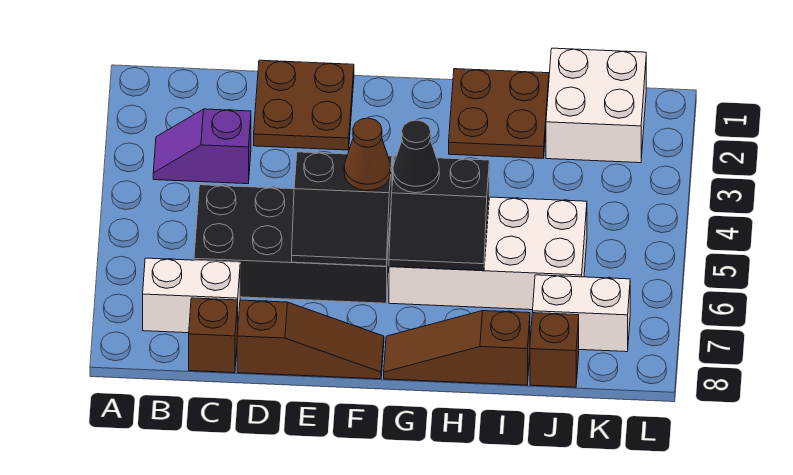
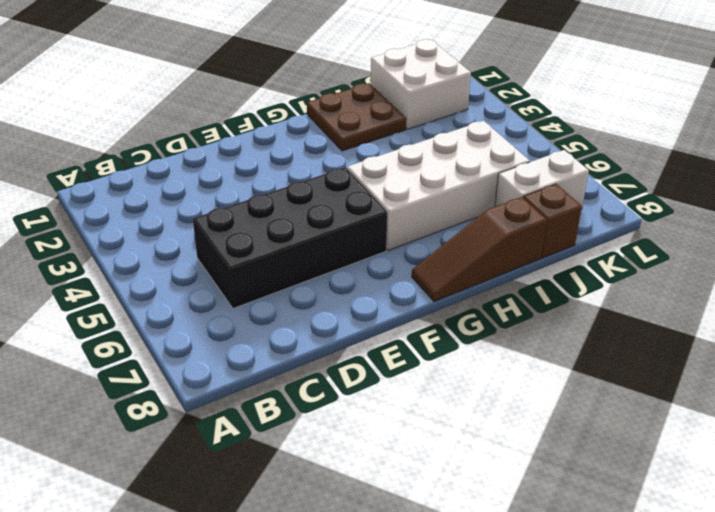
none -> purple 1x2 slope [153,109,251,184]
none -> white 1x2 brick [143,258,240,333]
none -> brown 1x1 brick [189,298,238,373]

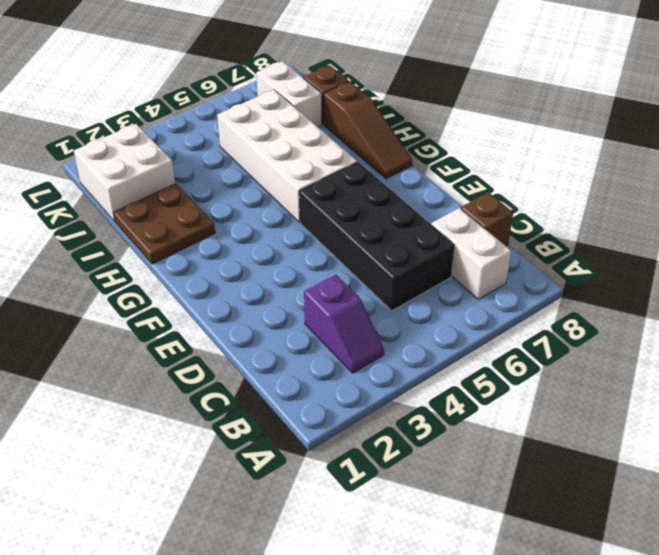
none -> brown 2x2 plate [254,60,354,150]
none -> brown 1x3 slope [237,300,384,379]
none -> black 2x2 slope [292,152,392,266]

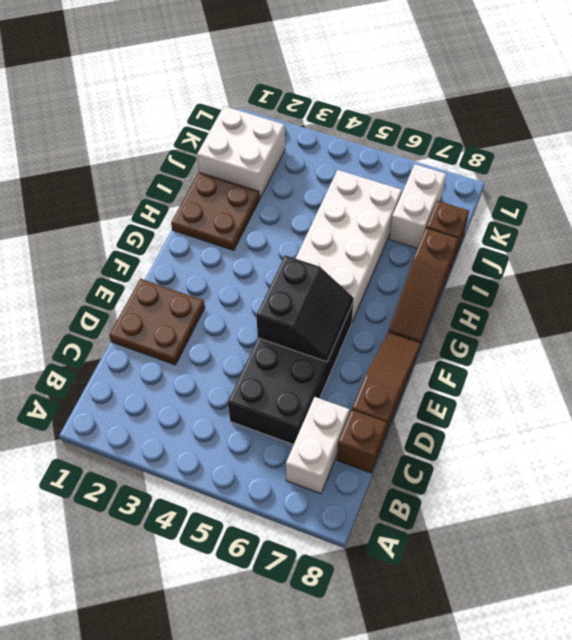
none -> purple 1x2 slope [153,109,251,184]
none -> black 2x2 slope [389,156,489,271]
none -> brown 1x1 cone [344,118,391,191]

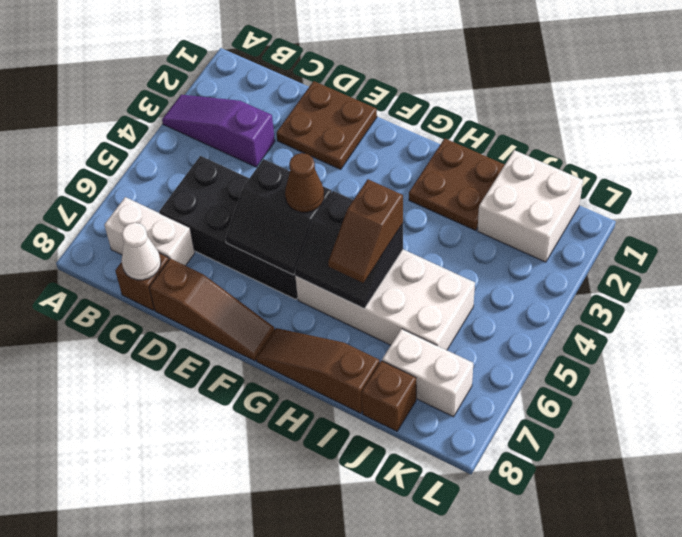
purple 1x3 slope [162,95,275,167] -> purple 1x2 slope [153,109,251,184]
white 1x1 cone [121,223,161,280] -> none
brown 1x2 slope [328,179,403,283] -> none
none -> black 1x1 cone [393,120,439,193]

